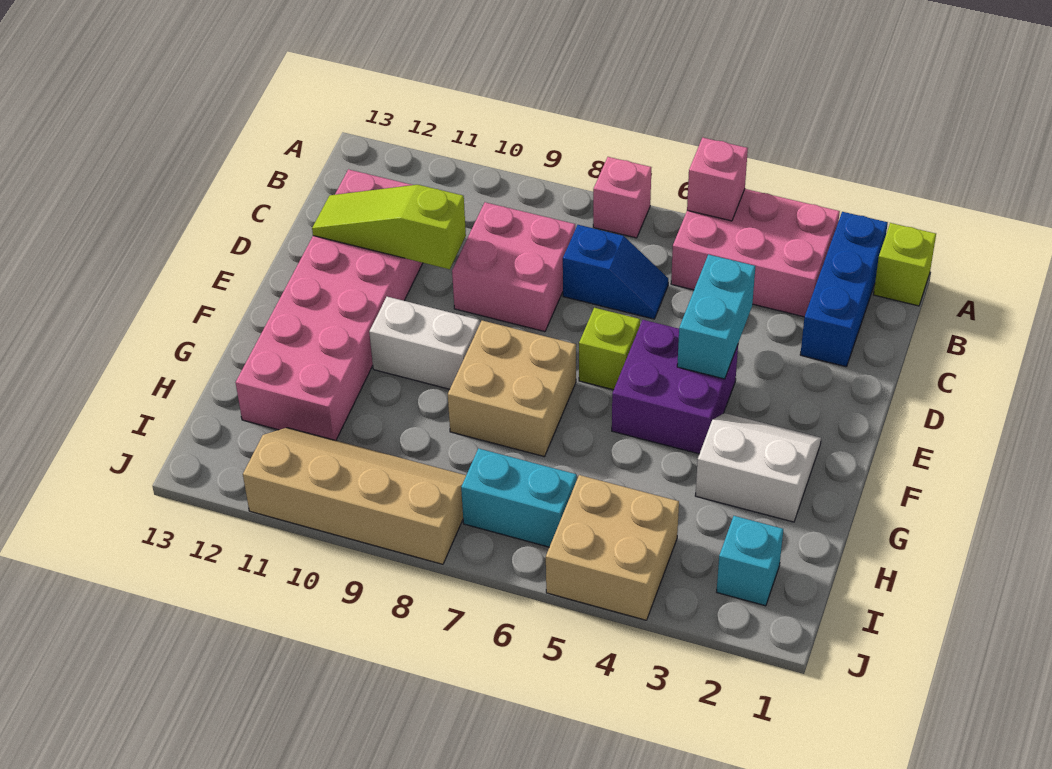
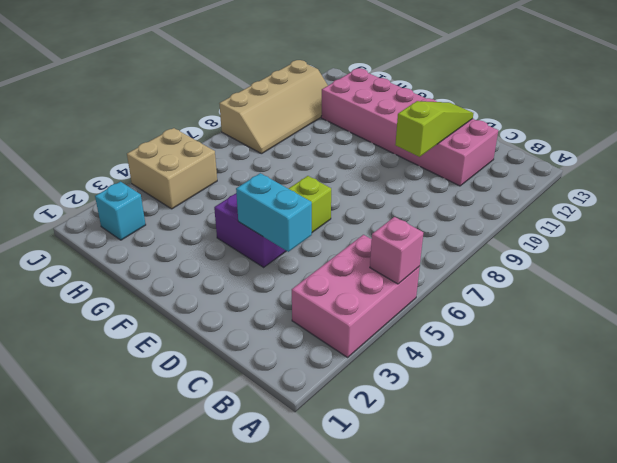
none -> lime 1x1 brick [873,223,936,306]
none -> blue 1x3 brick [800,212,888,367]
none -> pink 1x1 brick [593,157,651,238]

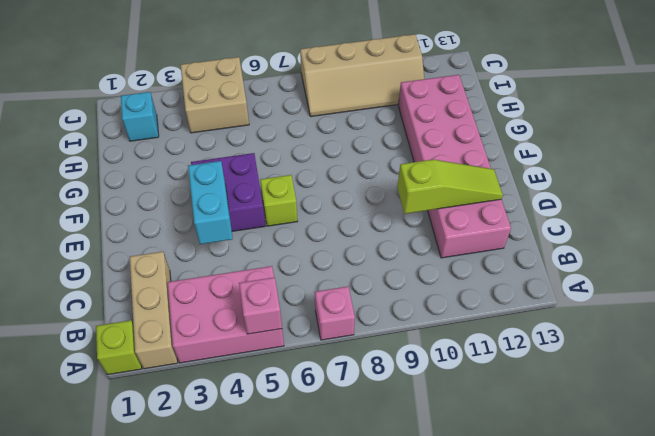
tan 1x3 brick [130,252,178,369] -> blue 1x3 brick [800,212,888,367]
none -> blue 1x2 slope [563,225,668,319]
none -> pink 2x2 brick [452,202,575,332]
none -> white 2x2 slope [695,413,821,522]

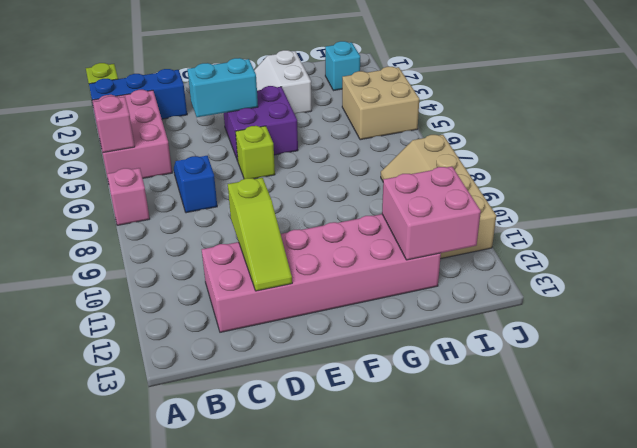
pink 2x2 brick [382,166,481,260] -> pink 2x2 brick moved to [452,202,575,332]
none -> tan 2x2 brick [448,321,576,457]
none -> white 1x2 brick [369,297,480,389]
none -> cyan 1x2 brick [461,448,577,547]

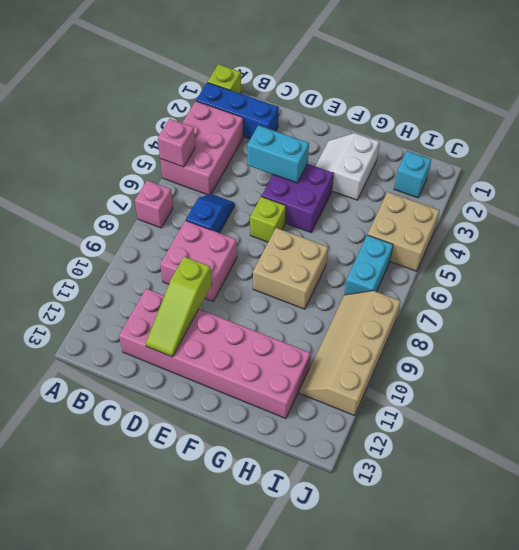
none -> white 1x2 brick [369,297,480,389]

